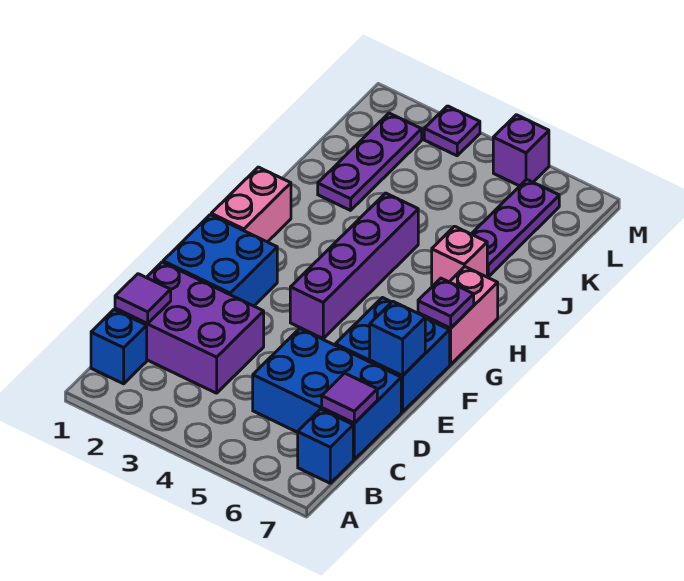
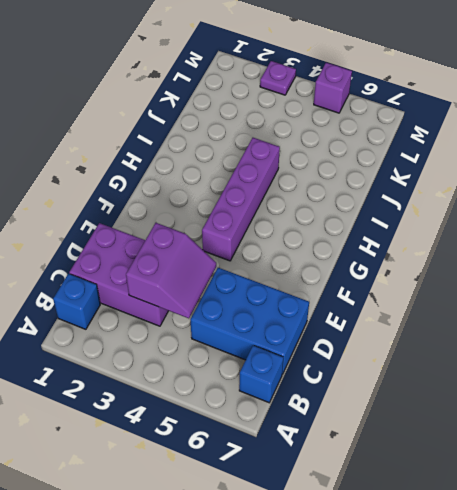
purple 2x2 slope [126,223,216,318] -> none
none -> blue 2x2 brick [163,215,277,306]
none -> blue 2x2 brick [335,298,450,412]
none -> pink 1x2 brick [211,167,291,242]

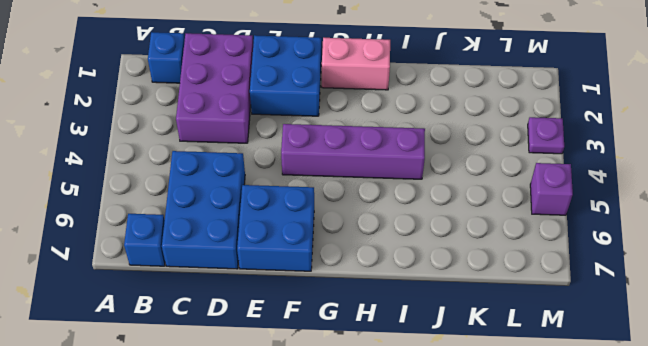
none -> pink 1x2 brick [418,267,498,365]
none -> pink 1x1 brick [432,226,487,285]
none -> purple 1x3 plate [318,113,422,210]

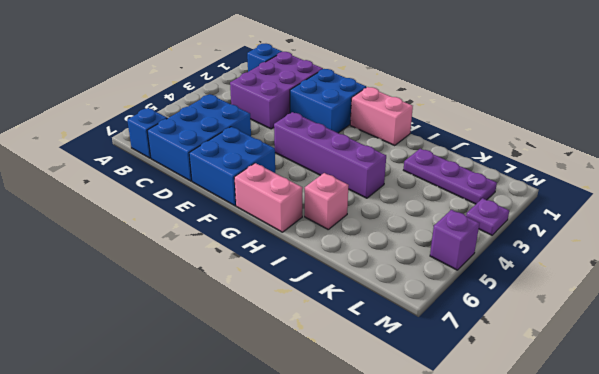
none -> purple 1x3 plate [472,179,559,277]
none -> purple 1x1 tile [115,274,171,324]
none -> purple 1x1 tile [322,373,377,423]

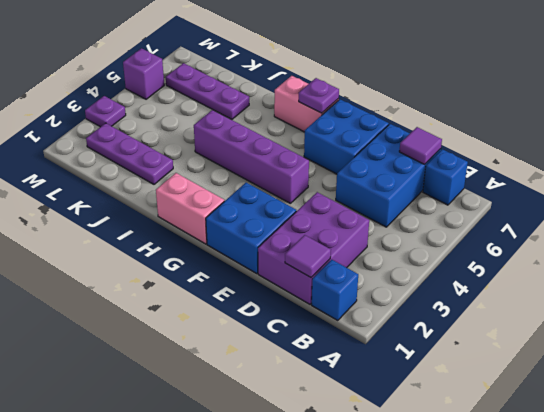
none -> pink 1x1 brick [432,226,487,285]
none -> blue 1x1 brick [370,301,425,376]

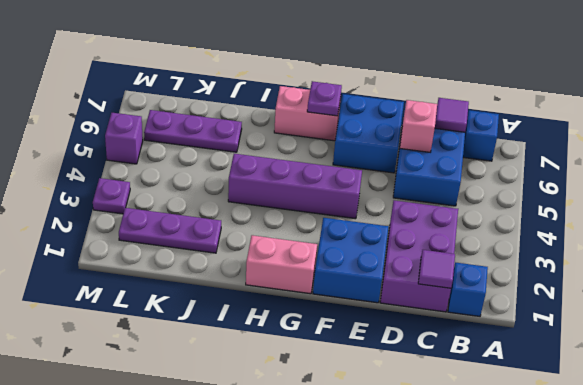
pink 1x1 brick [400,100,437,152] -> pink 1x1 brick moved to [432,226,487,285]
none -> blue 1x1 brick [370,301,425,376]

